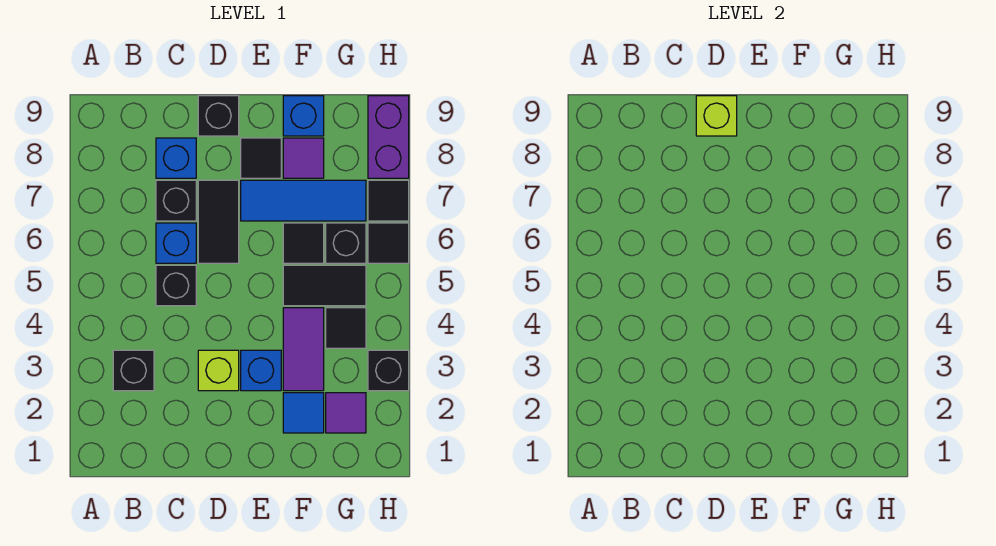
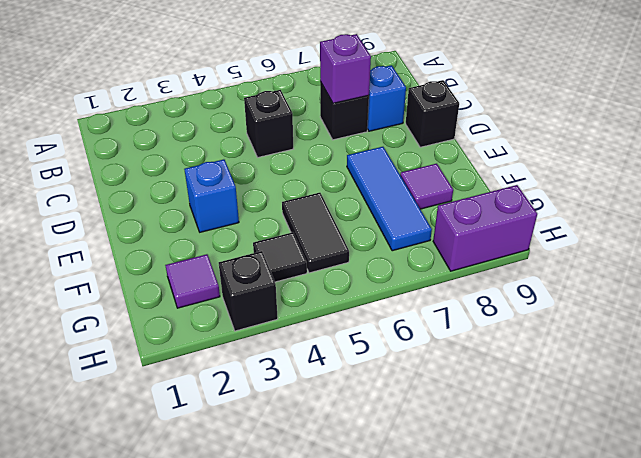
purple 1x1 brick [320,34,371,103] -> none
none -> black 1x1 brick [113,350,154,391]
none -> blue 1x1 brick [156,223,196,263]
none -> lime 1x1 brick [198,350,239,391]

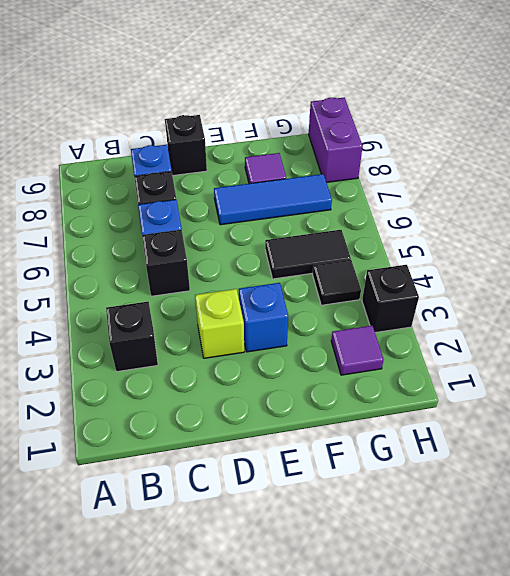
none -> black 1x2 tile [198,180,239,263]
none -> black 1x1 tile [241,138,281,178]
none -> blue 1x1 tile [283,393,324,433]

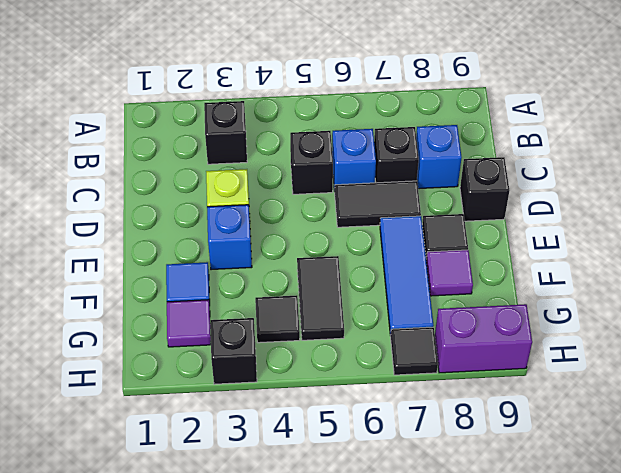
none -> purple 1x2 tile [283,308,324,391]
none -> black 1x1 tile [283,223,324,263]
none -> blue 1x1 brick [283,96,324,136]

